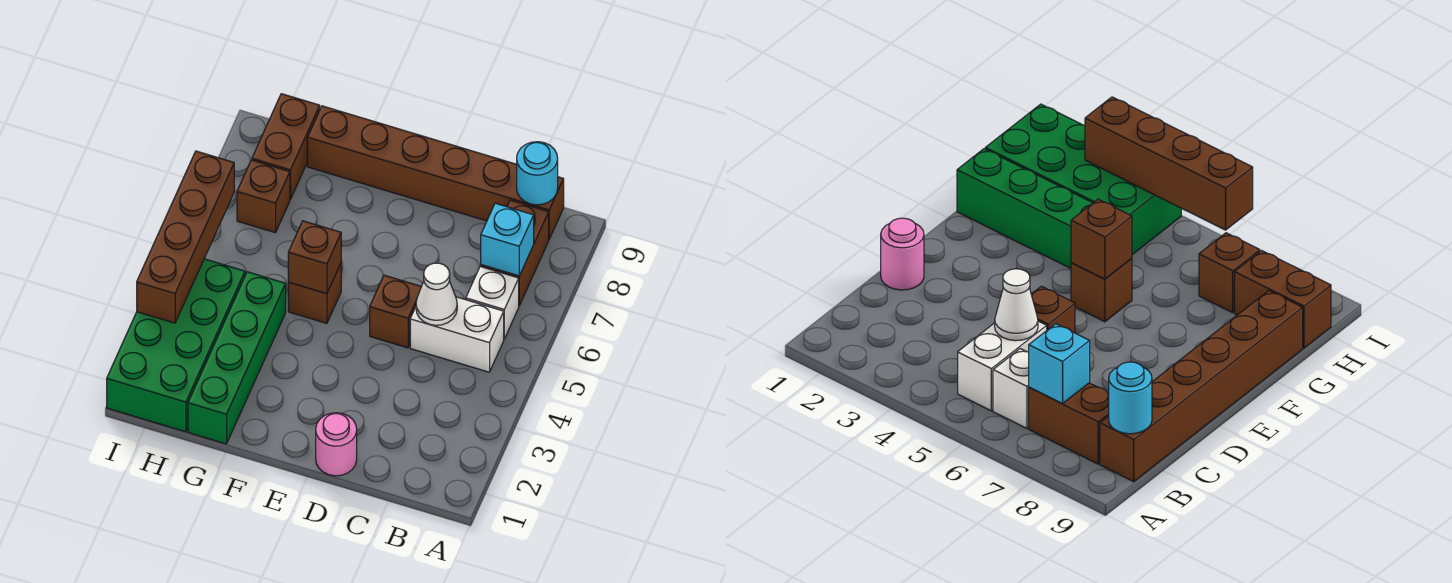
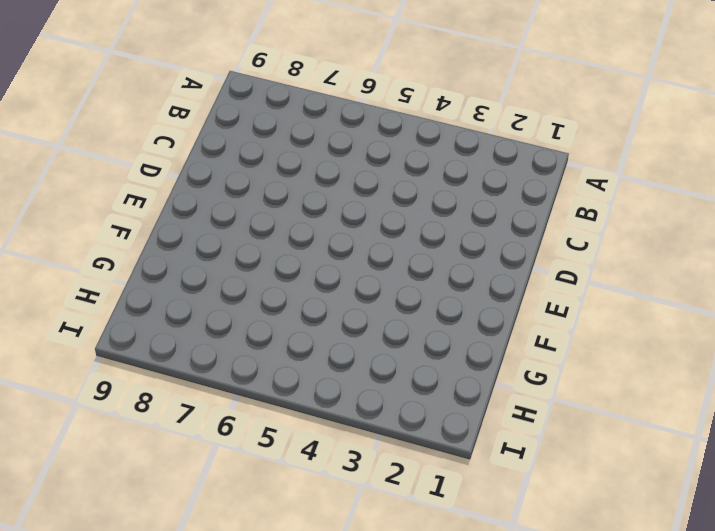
none -> white 1x2 brick [410,297,504,372]
none -> white 1x1 brick [466,266,519,339]
none -> brown 1x2 brick [481,200,549,306]

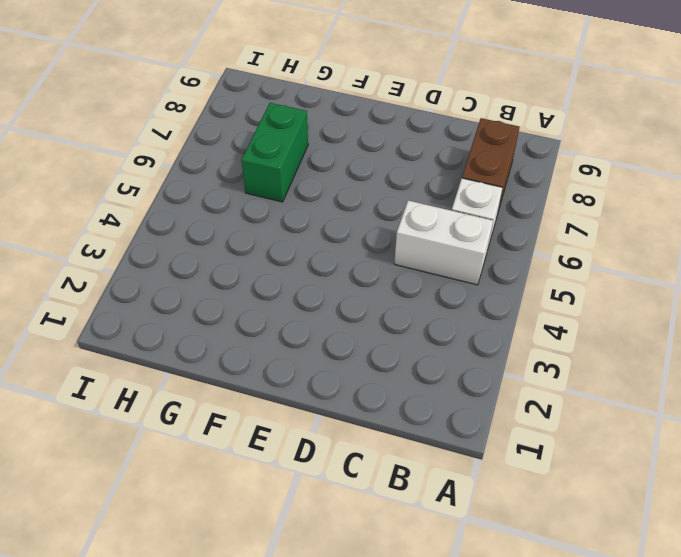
green 1x2 brick [242,103,308,202] -> none
none -> brown 1x6 brick [307,106,564,239]
none -> pink 1x1 round brick [316,413,357,476]
none -> brown 1x1 brick [370,275,421,348]

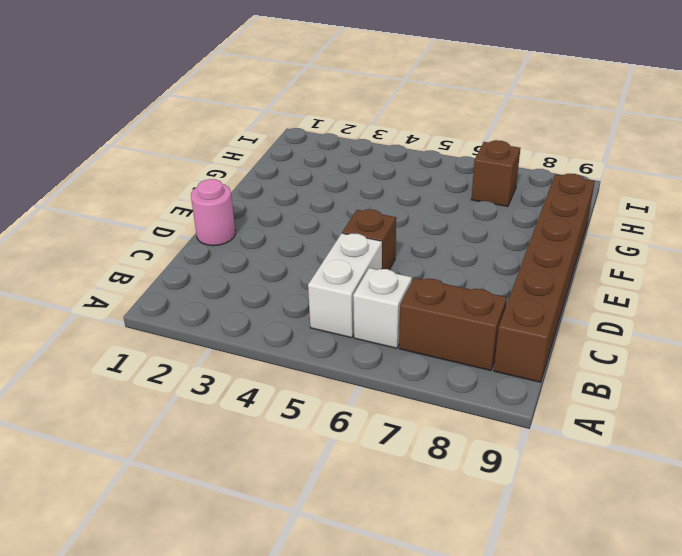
none -> brown 1x1 brick [288,264,341,323]
none -> green 1x4 brick [188,272,286,444]
none -> green 2x4 brick [107,259,245,432]

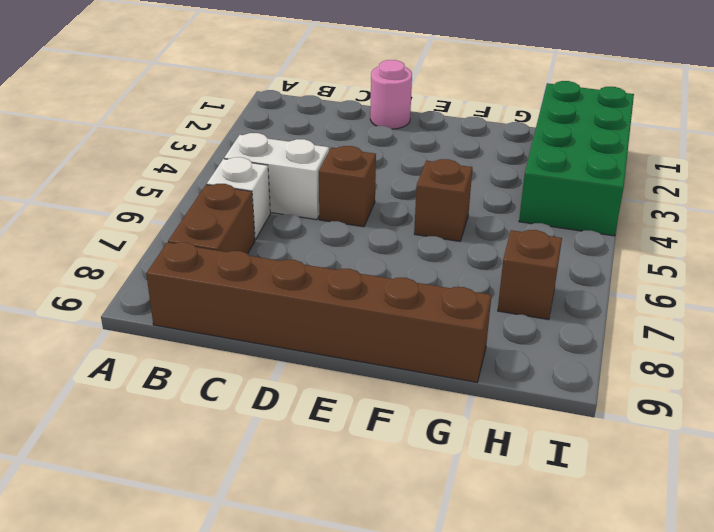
none -> green 1x4 brick [188,272,286,444]
none -> brown 1x2 brick [252,94,320,199]
none -> cyan 1x1 brick [481,203,534,276]

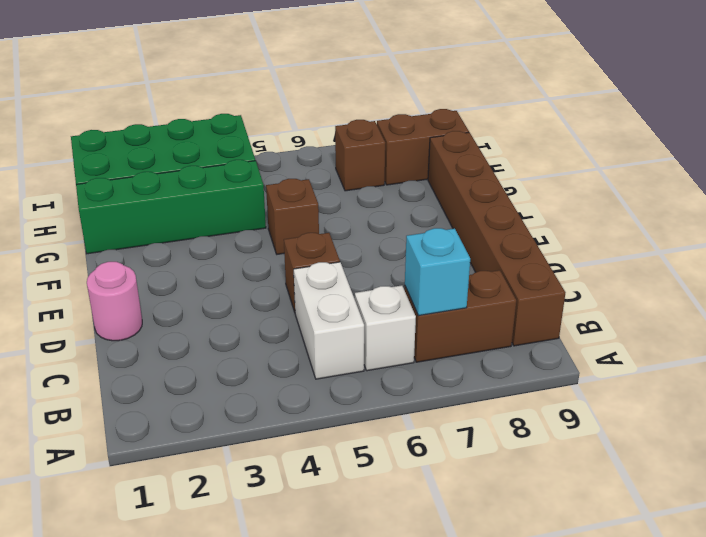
none -> cyan 1x1 round brick [517,142,558,205]
none -> white 1x1 cone [416,263,457,325]
none -> brown 1x1 brick [288,221,341,294]

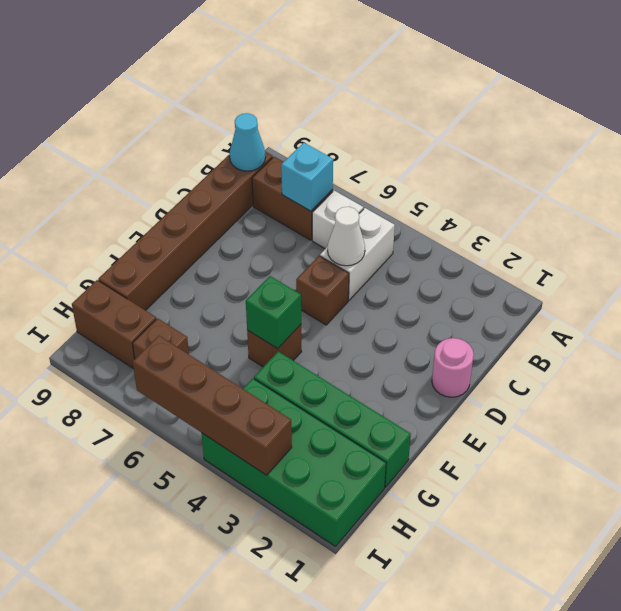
cyan 1x1 cone [230,113,265,171] -> cyan 1x1 round brick [517,142,558,205]
green 1x1 brick [246,276,301,349] -> brown 1x1 brick [288,221,341,294]

